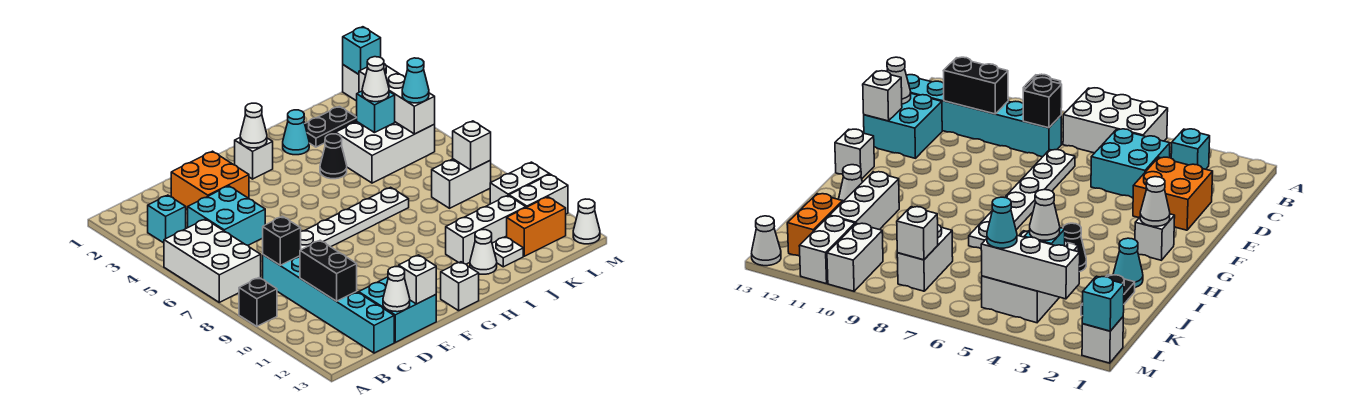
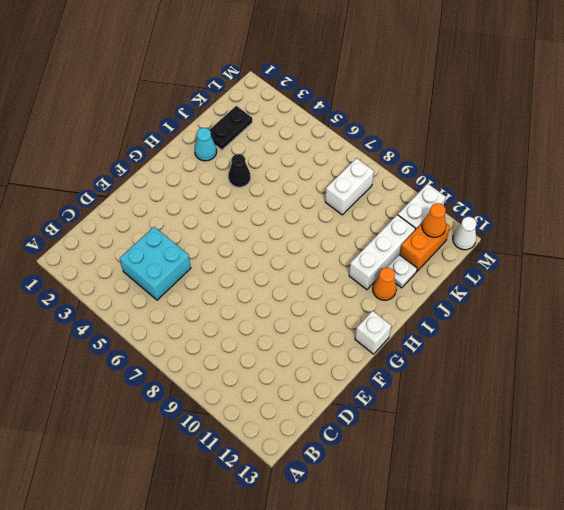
orange 1x1 cone [373,268,397,300] -> white 1x1 cone [470,230,497,274]
orange 1x1 cone [422,203,446,237] -> none
none -> white 2x3 brick [164,219,261,302]
none -> black 1x1 brick [239,278,277,326]
none -> cyan 1x1 brick [148,195,186,243]
none -> cyan 1x6 brick [263,255,394,353]

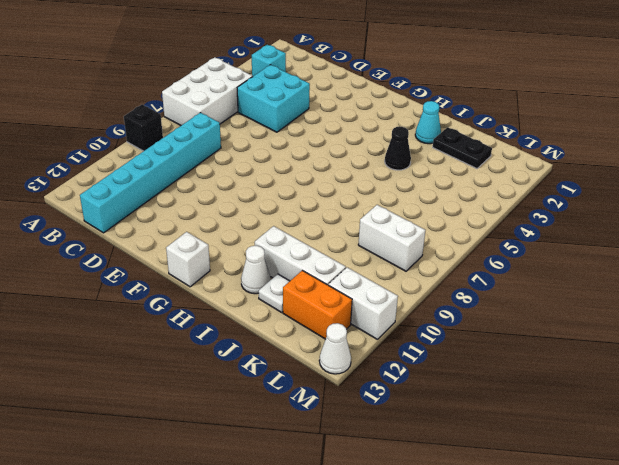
none -> orange 2x2 brick [171,151,249,210]
none -> white 1x6 plate [301,187,409,250]
none -> cyan 2x2 brick [359,277,436,342]
none -> white 1x1 brick [235,138,273,179]

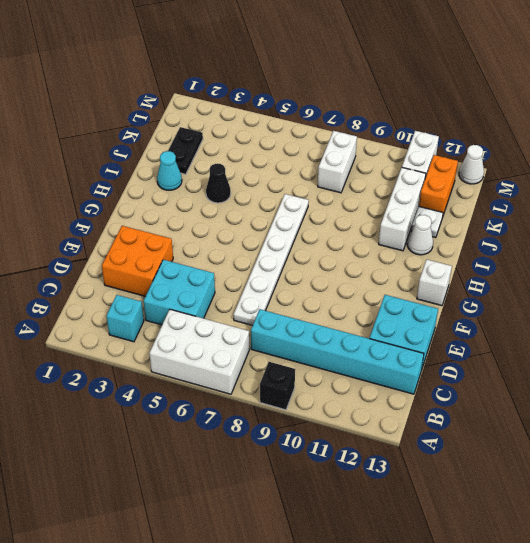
none -> white 1x1 brick [235,138,273,179]
none -> white 2x3 brick [336,122,435,183]
none -> white 1x2 brick [490,162,549,204]
none -> white 1x1 brick [343,65,359,101]

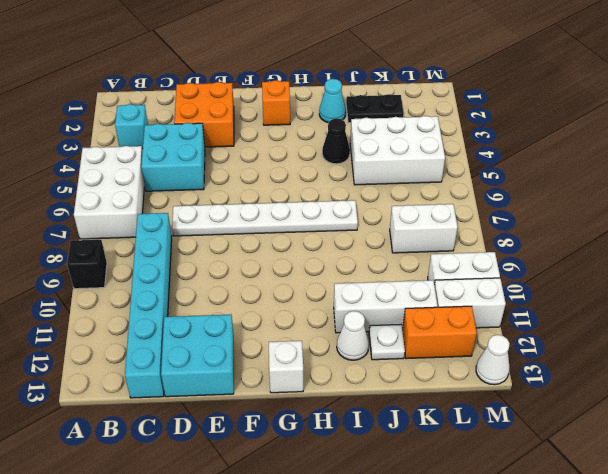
orange 1x1 brick [262,80,290,125] -> white 1x1 brick [235,138,273,179]
none -> white 1x1 brick [343,65,359,101]
none -> black 1x1 brick [263,216,301,265]
none -> black 1x2 brick [300,240,357,301]
none -> white 1x1 cone [383,267,410,312]

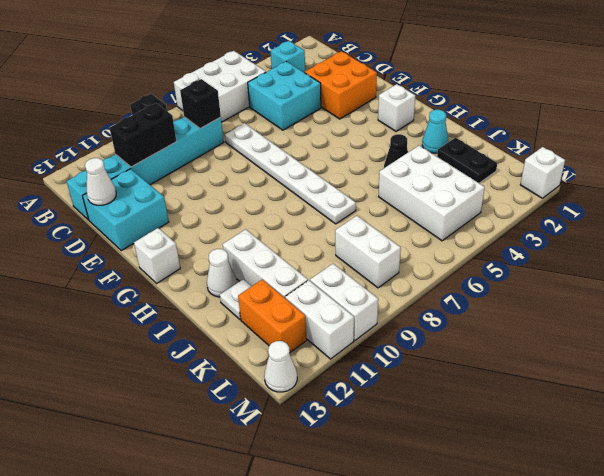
none -> white 1x1 brick [399,255,436,304]
none -> white 1x1 cone [240,103,267,148]
none -> cyan 1x1 brick [357,91,395,133]
none -> white 1x3 brick [359,64,435,134]

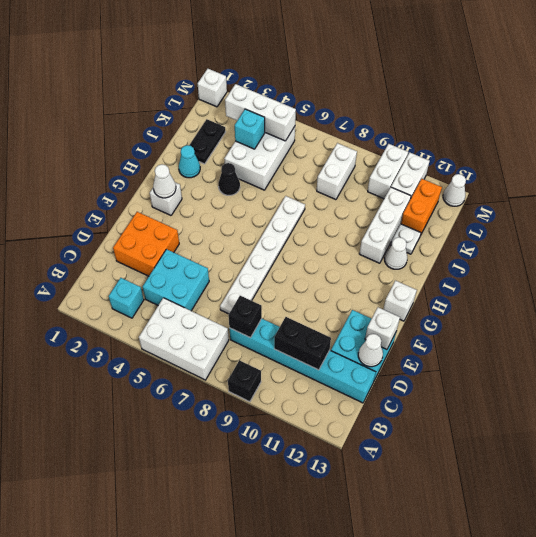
none -> white 1x1 brick [453,121,491,170]
none -> cyan 1x1 brick [343,27,381,74]
none -> white 1x1 cone [362,57,389,102]
none -> cyan 1x1 cone [402,58,429,103]

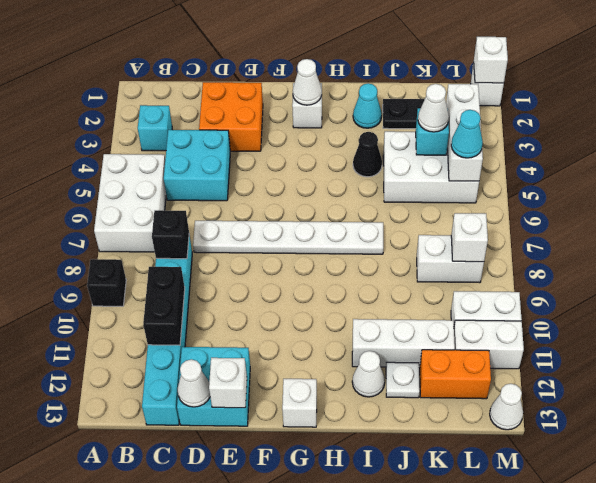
white 1x1 brick [474,37,508,83] -> cyan 1x1 brick [343,27,381,74]

